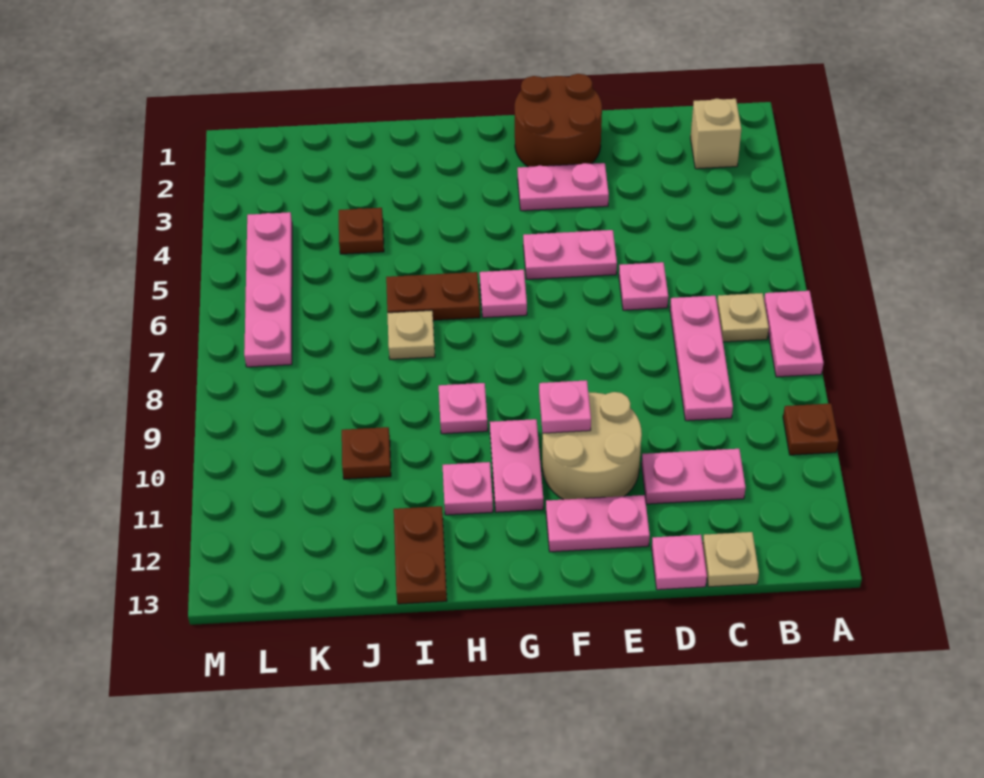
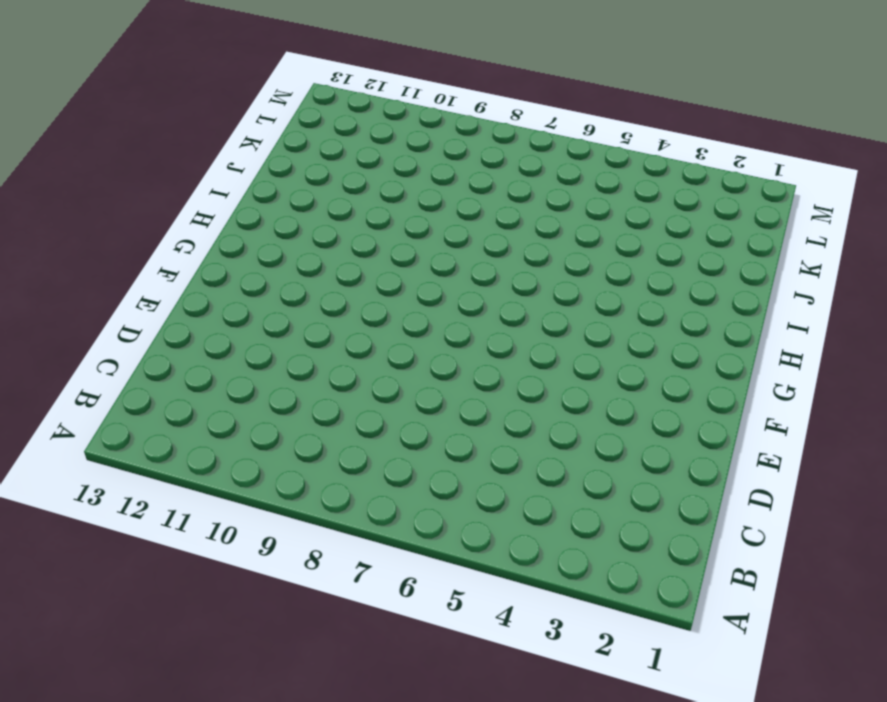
none -> pink 1x2 plate [764,291,824,377]
none -> brown 1x1 plate [783,403,839,455]
none -> tan 1x1 brick [691,99,741,169]

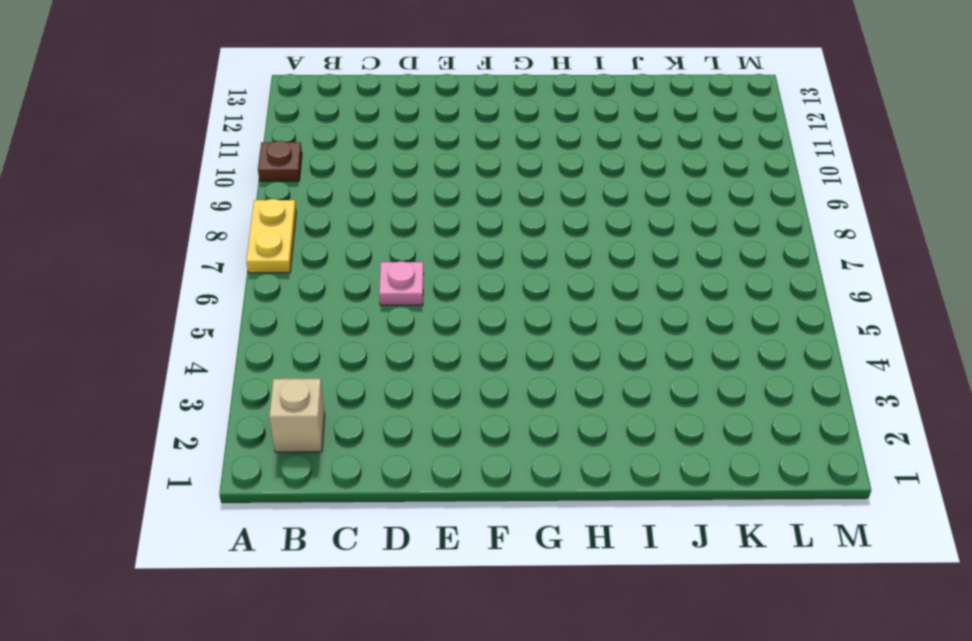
yellow 1x2 plate [246,199,296,273] -> pink 1x2 plate [764,291,824,377]
none -> tan 1x1 plate [717,293,769,342]
none -> pink 1x3 plate [670,296,733,421]
none -> pink 1x2 plate [642,449,746,504]

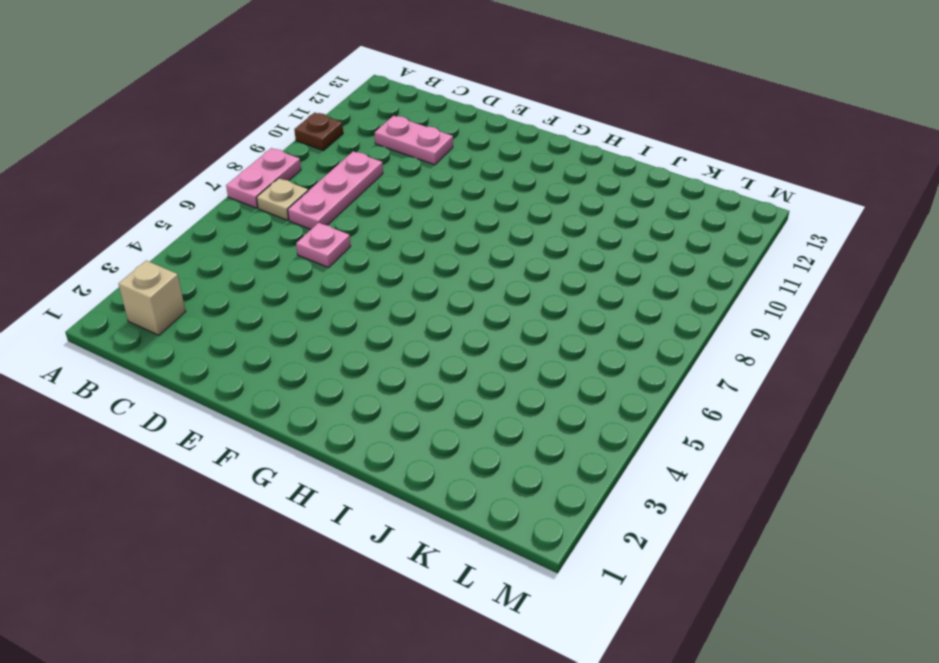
none -> tan 1x1 plate [703,532,759,587]
none -> pink 1x1 plate [652,535,707,590]
none -> brown 2x2 round brick [515,74,602,167]

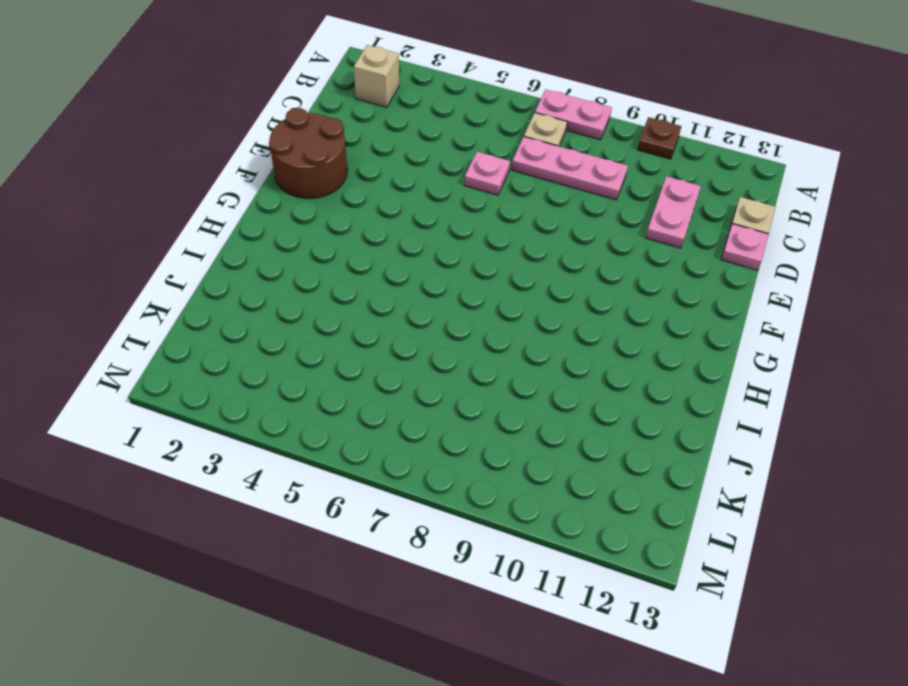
none -> pink 1x2 plate [518,163,609,211]
none -> pink 1x2 plate [523,230,617,279]
none -> tan 2x2 round brick [542,392,642,500]

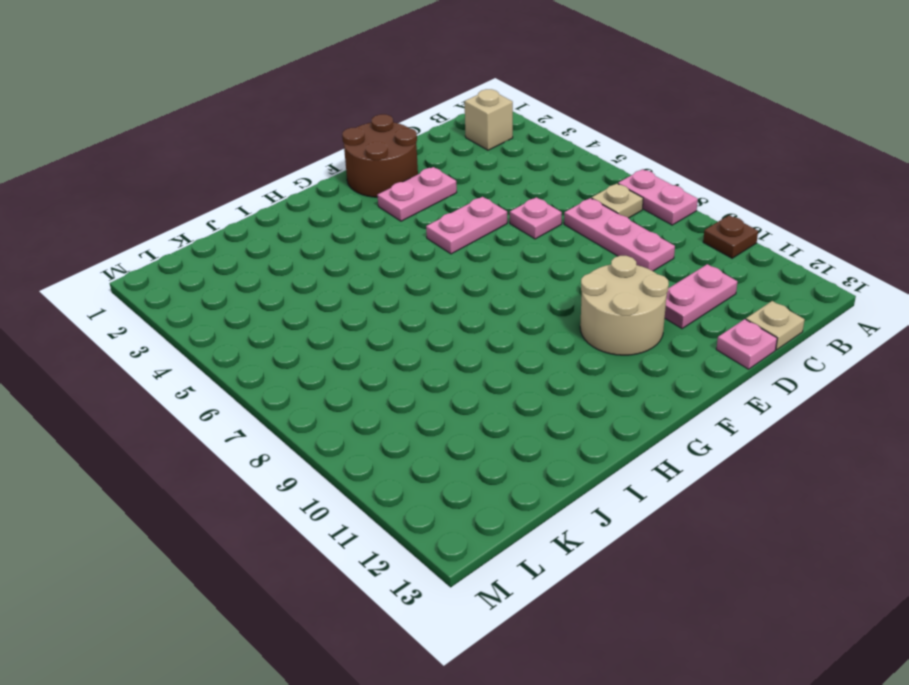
none -> pink 1x2 plate [546,495,650,552]
none -> pink 1x1 plate [480,270,527,318]
none -> pink 1x2 plate [490,419,543,512]

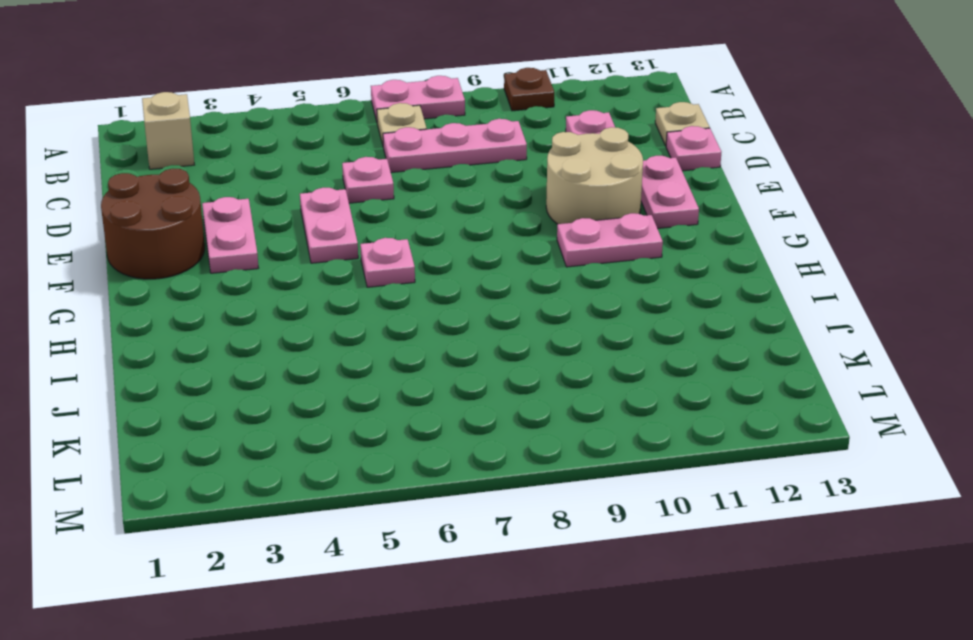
none -> brown 1x2 plate [386,272,480,320]
none -> pink 1x1 plate [439,383,488,434]
none -> pink 1x1 plate [443,462,493,515]

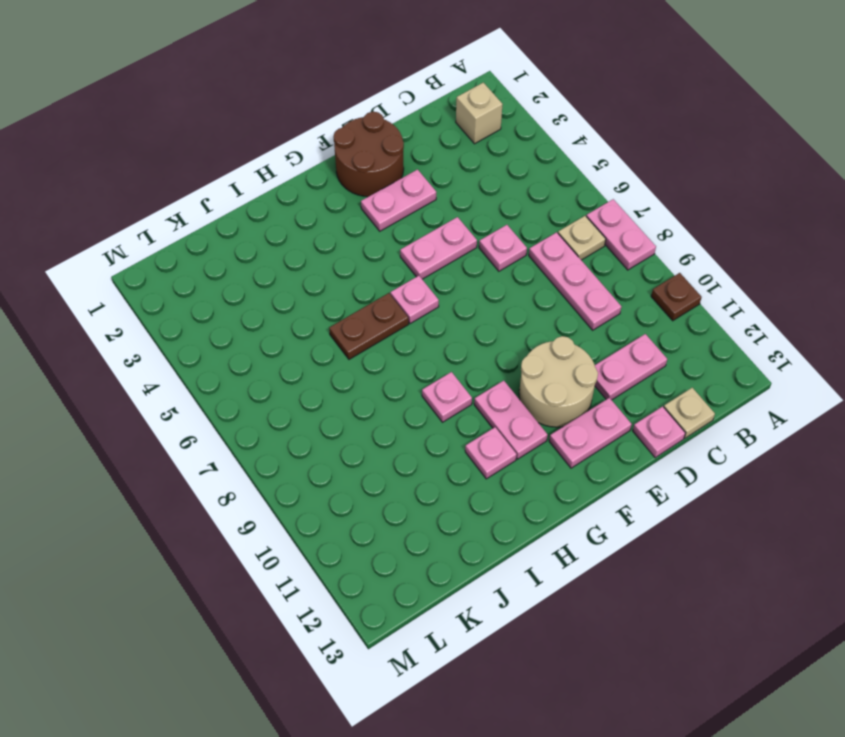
none -> tan 1x1 plate [387,310,435,359]
none -> brown 1x2 plate [394,506,447,604]
none -> brown 1x1 plate [339,208,384,254]

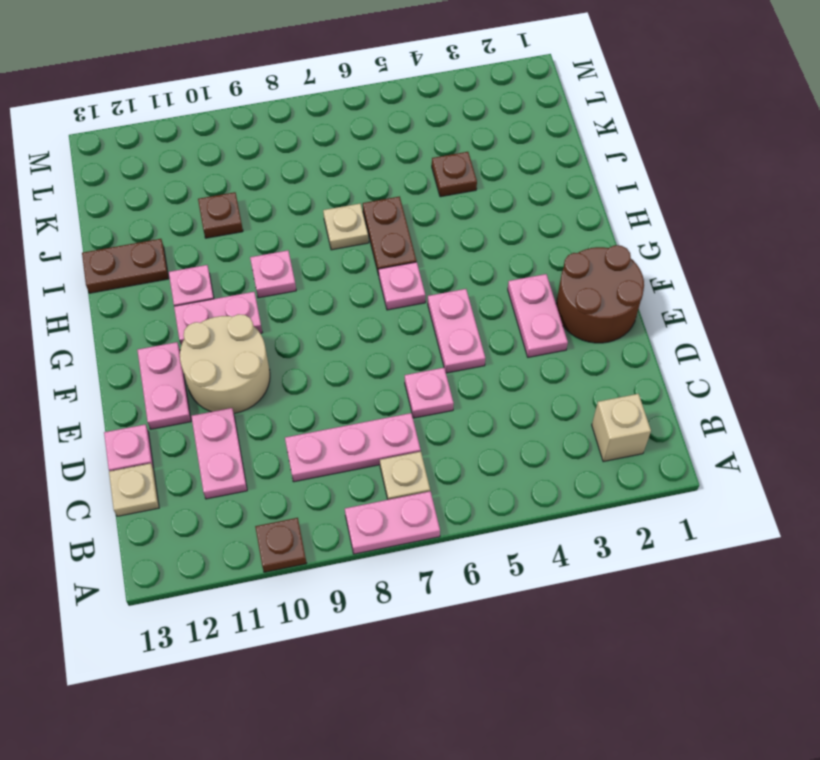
none -> pink 1x4 plate [244,212,292,367]
none -> pink 1x1 plate [539,380,591,433]

